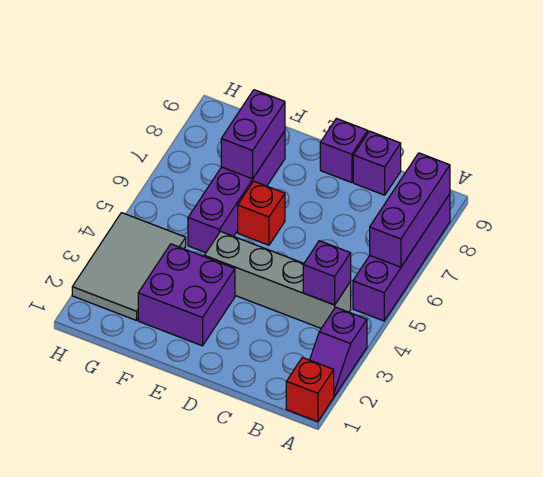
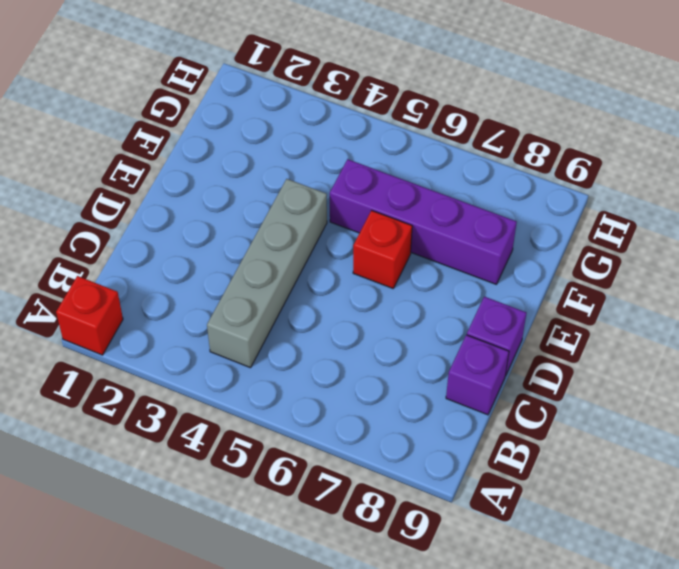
none -> purple 1x2 slope [310,307,367,396]
none -> purple 1x4 brick [353,194,450,321]
none -> purple 2x2 brick [138,244,235,346]

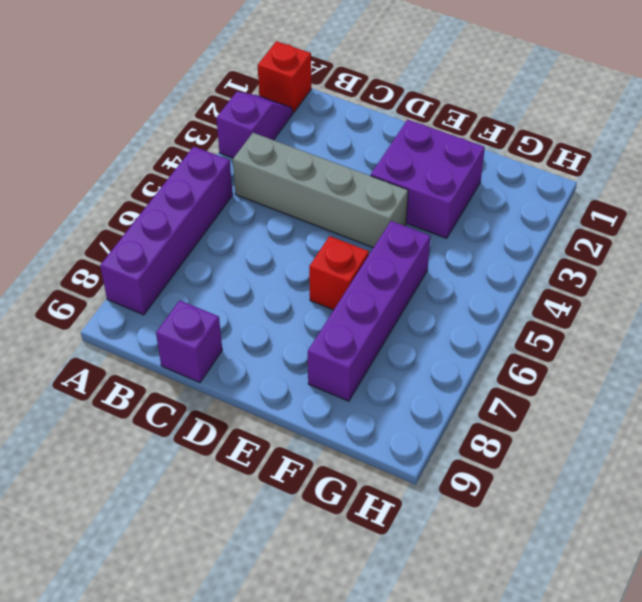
none -> purple 1x1 brick [320,119,368,183]
none -> grey 2x3 tile [72,213,186,320]
none -> purple 1x3 brick [370,153,450,267]

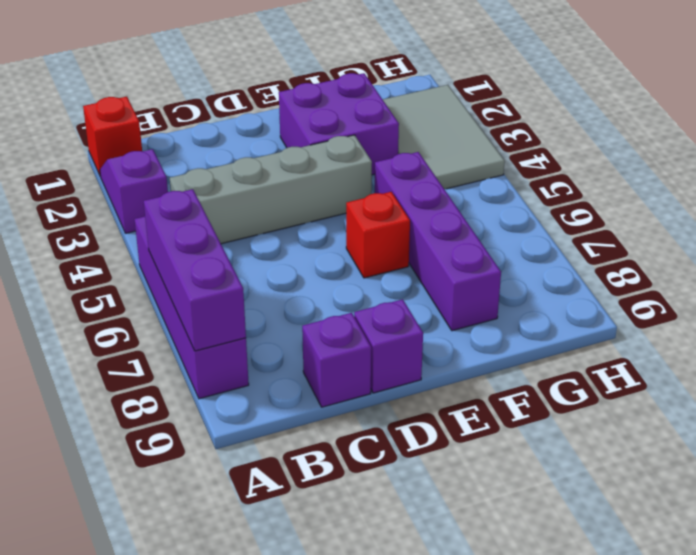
none -> purple 1x1 brick [303,241,351,305]
none -> purple 1x2 brick [221,90,285,179]

